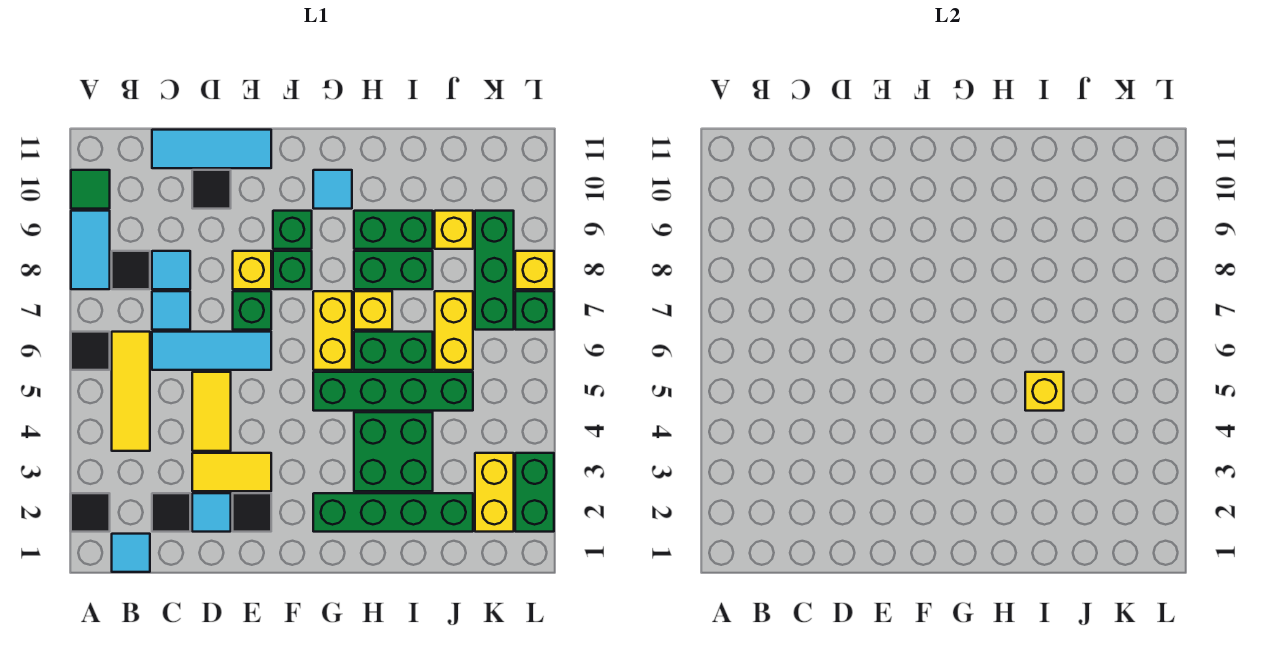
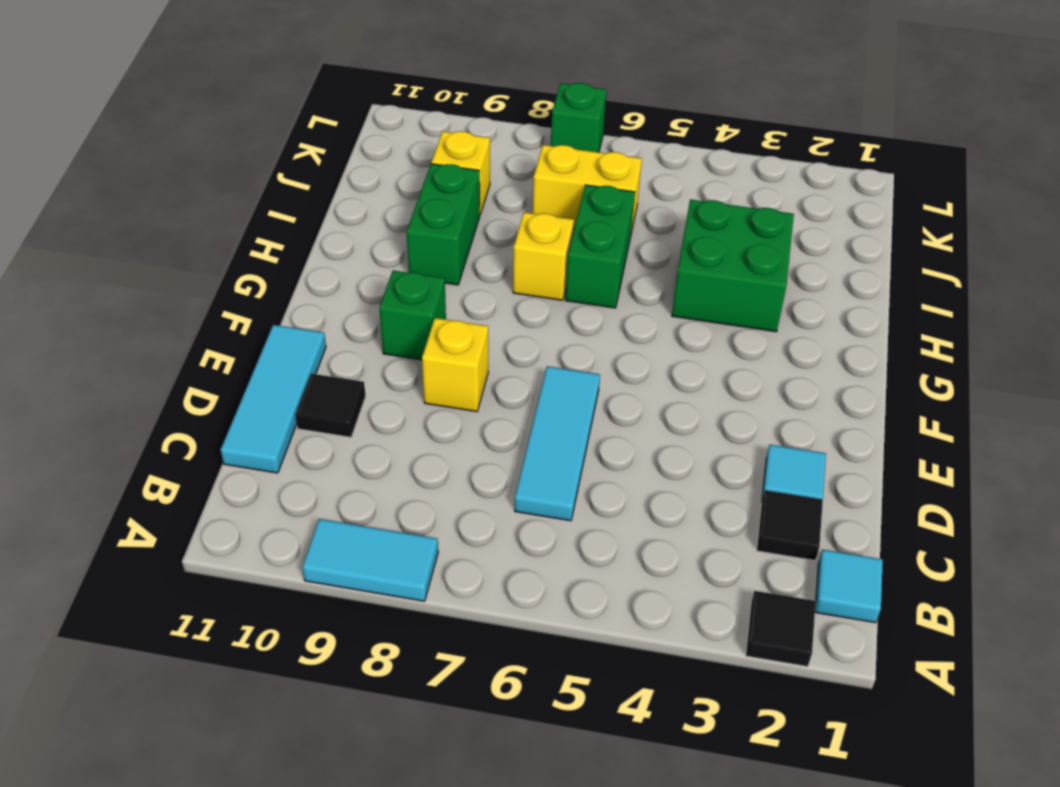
none -> black 1x1 tile [71,332,110,370]
none -> green 1x1 tile [71,170,110,209]
none -> yellow 1x3 tile [112,332,150,451]
none -> black 1x1 tile [112,251,150,289]

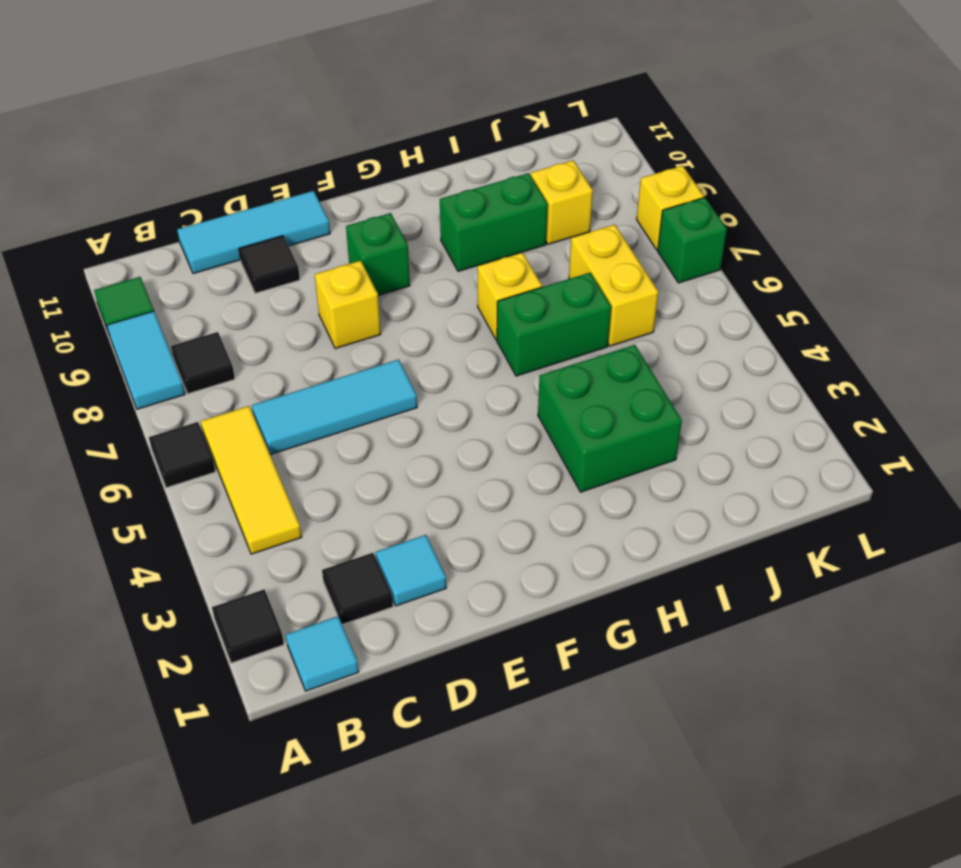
none -> cyan 1x1 tile [152,291,190,330]
none -> cyan 1x1 tile [152,251,190,289]
none -> yellow 1x2 tile [192,453,271,491]
none -> yellow 1x2 tile [192,372,231,451]

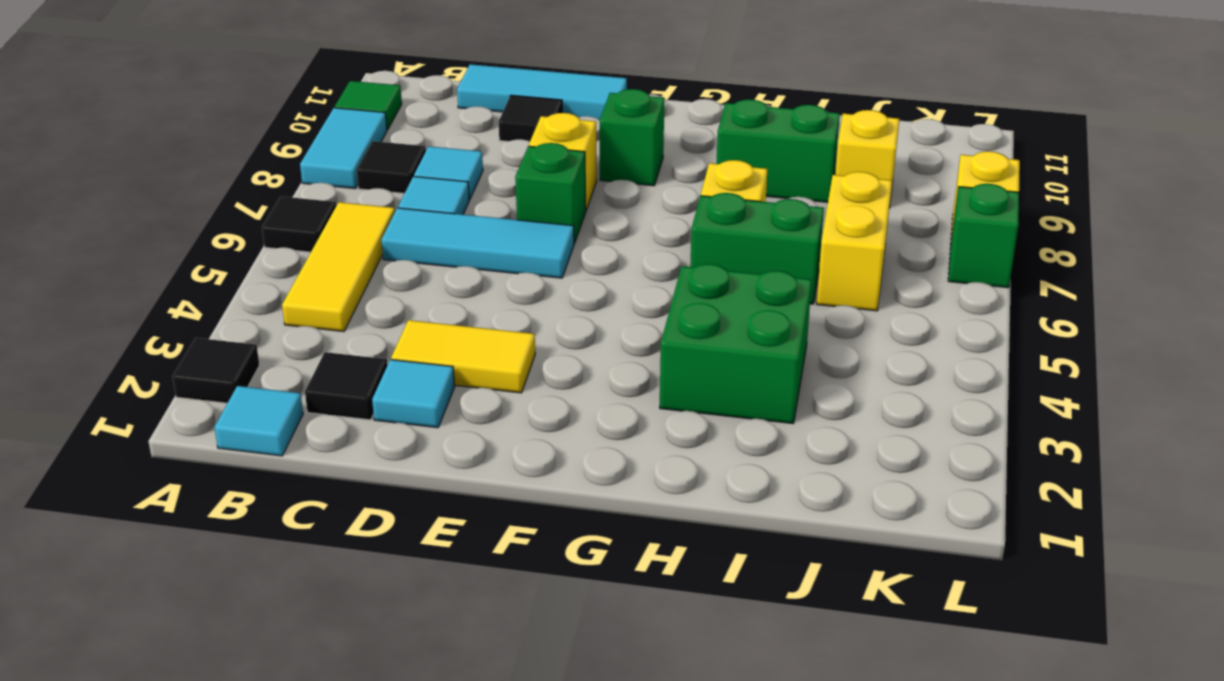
none -> yellow 1x2 tile [192,372,231,451]
none -> black 1x1 tile [233,493,271,532]
none -> green 1x1 brick [273,251,312,289]
none -> green 1x4 brick [313,493,473,532]

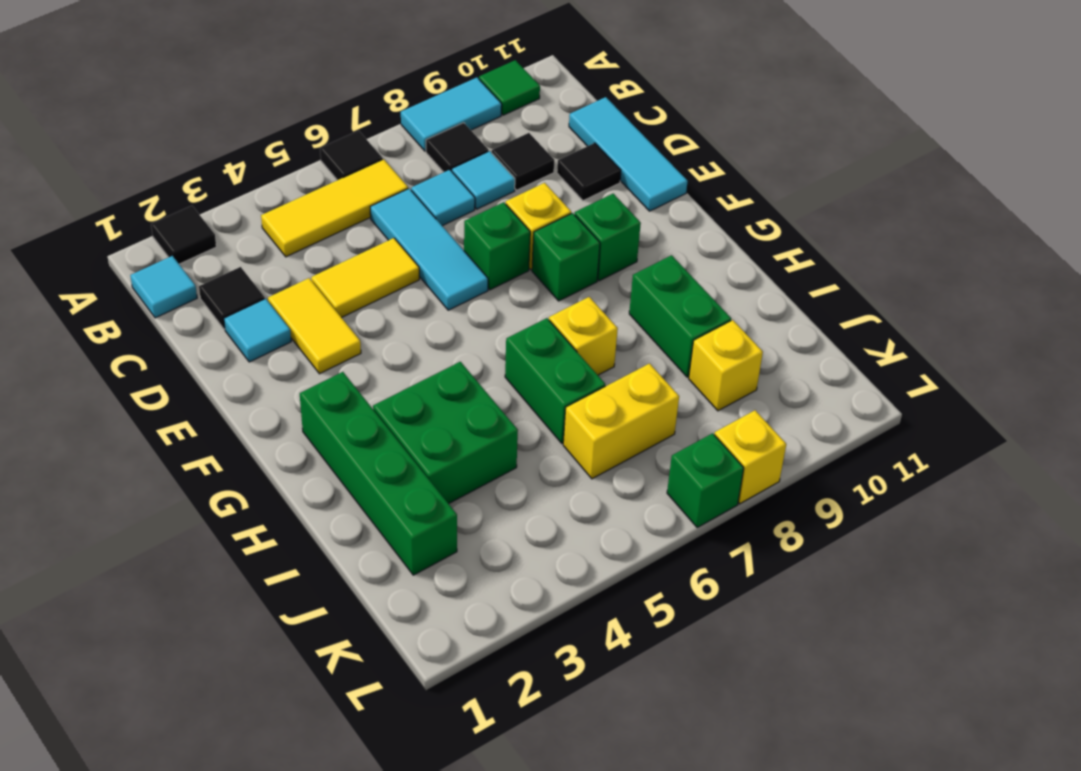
black 1x1 tile [492,133,554,190] -> black 1x1 tile moved to [233,493,271,532]
none -> green 1x4 brick [313,372,473,411]
none -> yellow 1x2 brick [313,291,352,370]
none -> cyan 1x1 tile [313,170,352,209]
none -> green 1x2 brick [354,251,433,289]

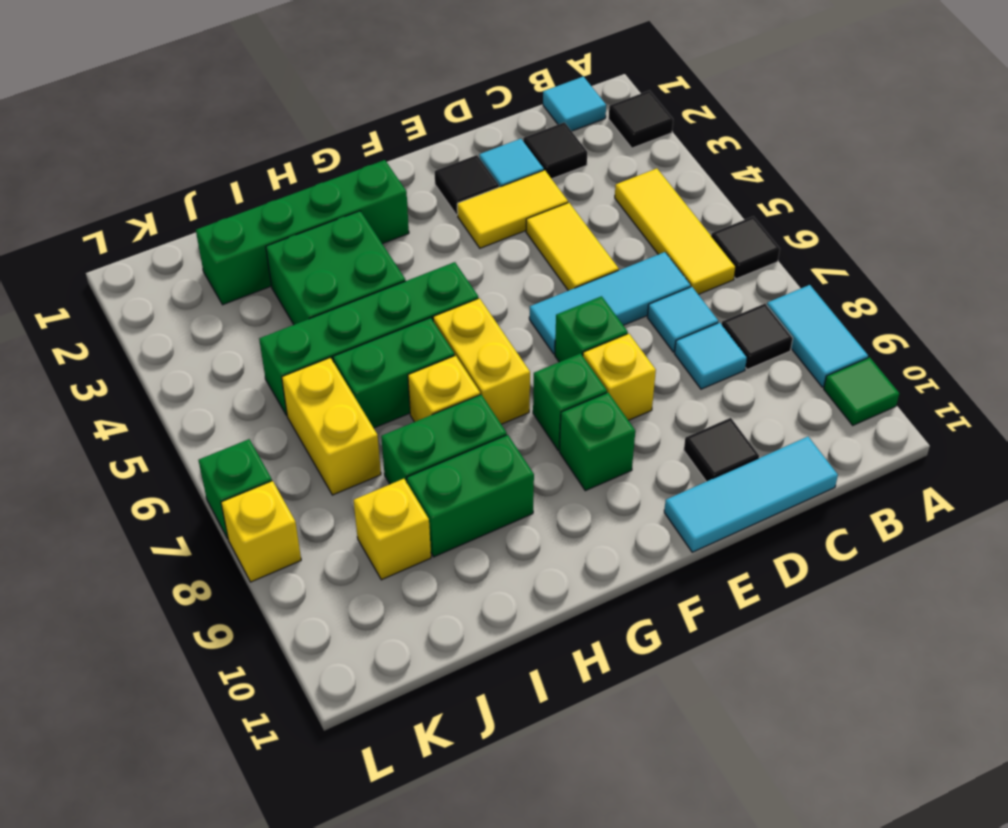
none -> cyan 1x1 tile [313,170,352,209]
none -> yellow 1x2 brick [475,453,514,532]
none -> green 1x3 brick [475,211,514,330]
none -> green 1x2 brick [515,453,554,532]

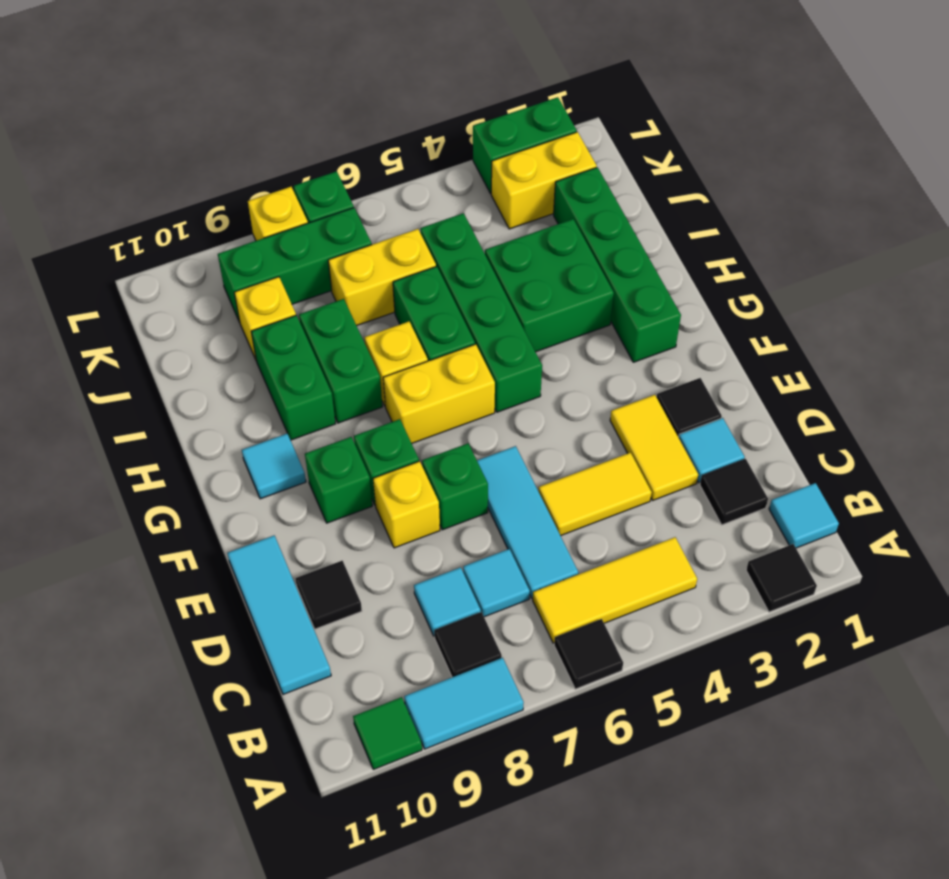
none -> yellow 1x1 brick [1025,372,1064,411]

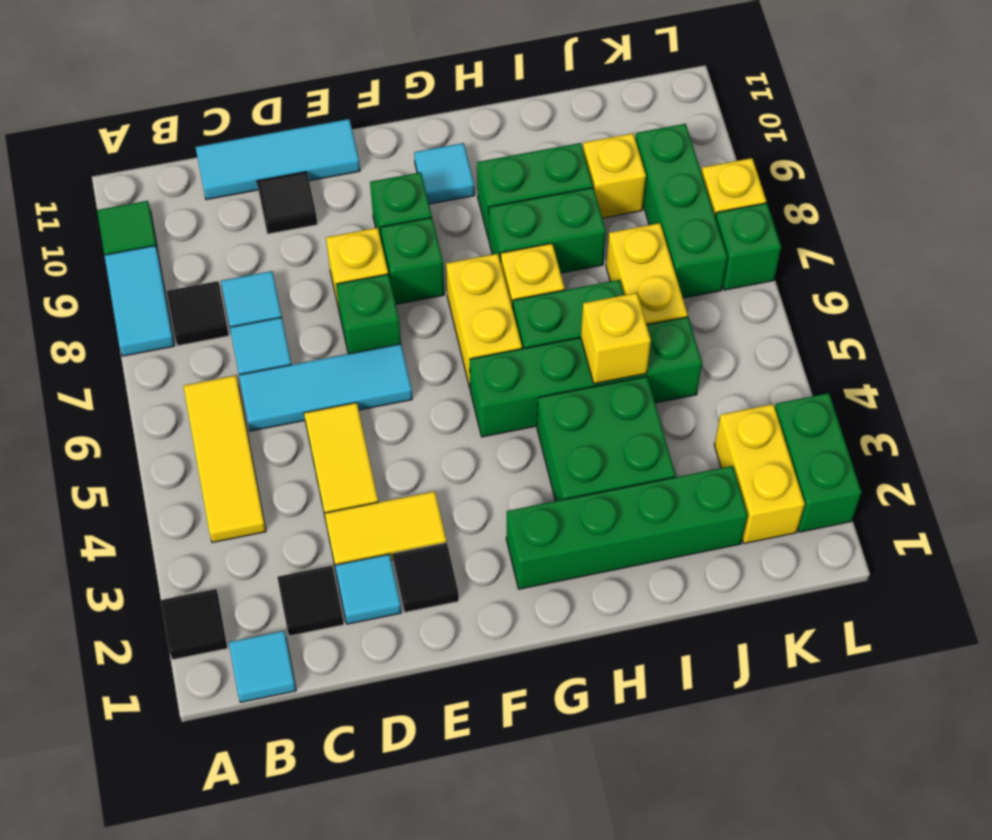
none -> black 1x1 tile [71,332,110,370]

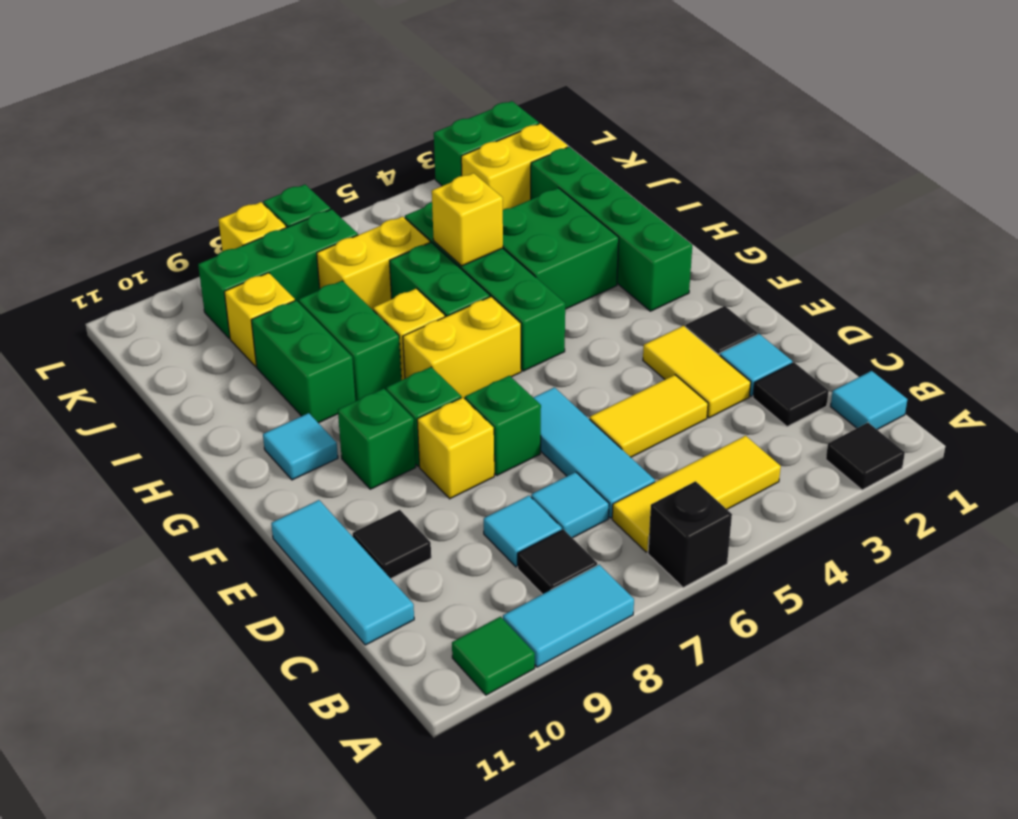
black 1x1 brick [648,481,732,588] -> black 1x1 tile [71,332,110,370]

